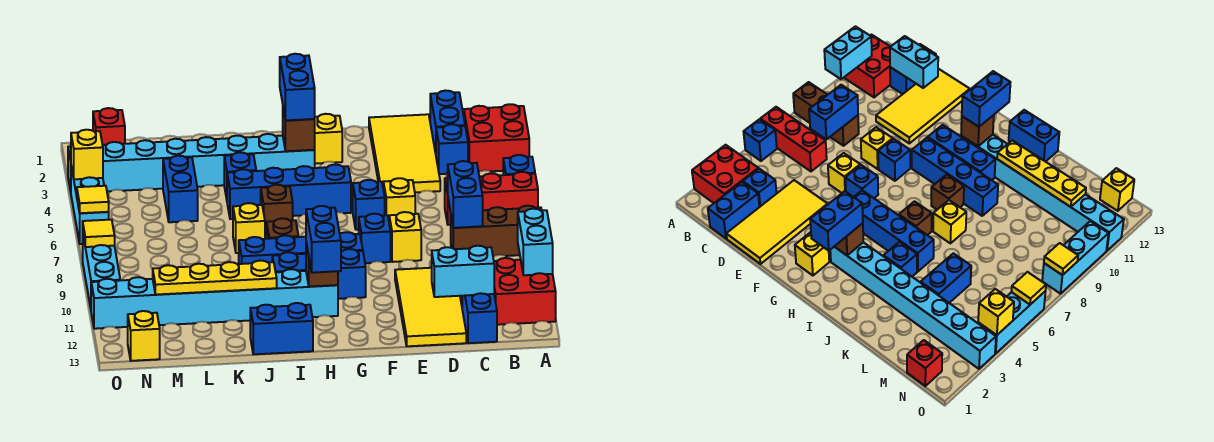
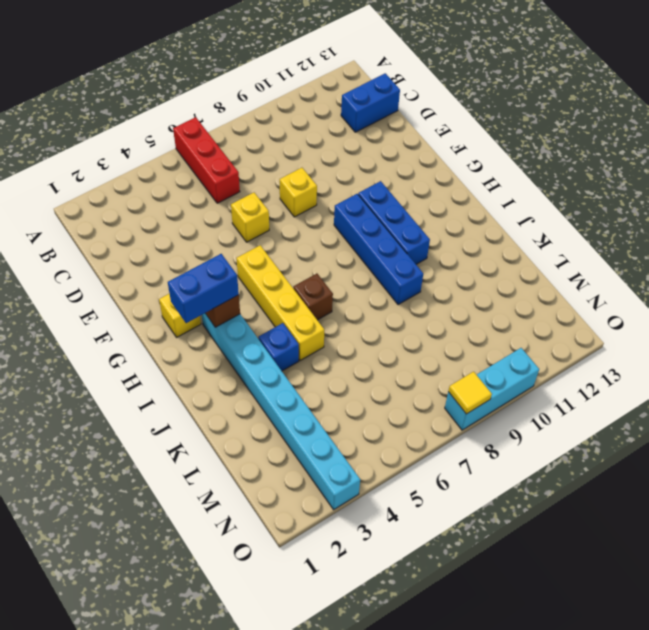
yellow 1x4 brick [236,245,324,361] -> blue 1x4 brick [227,165,351,219]
none -> red 2x2 brick [464,104,529,172]
none -> blue 1x1 brick [503,155,535,175]
none -> brown 1x3 brick [451,206,542,257]
none -> red 2x2 brick [494,258,556,325]

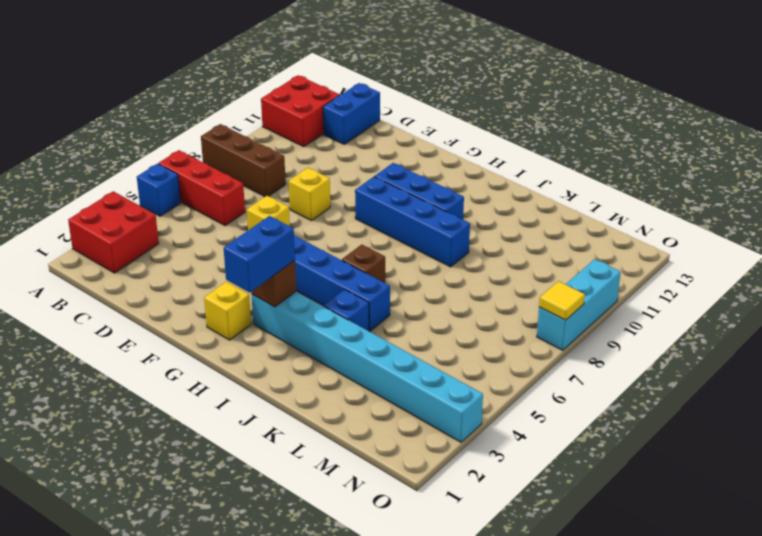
none -> blue 1x2 brick [430,91,465,153]
none -> blue 1x1 brick [436,124,468,174]
none -> yellow 2x4 tile [369,114,440,192]
none -> yellow 2x4 tile [395,268,466,346]

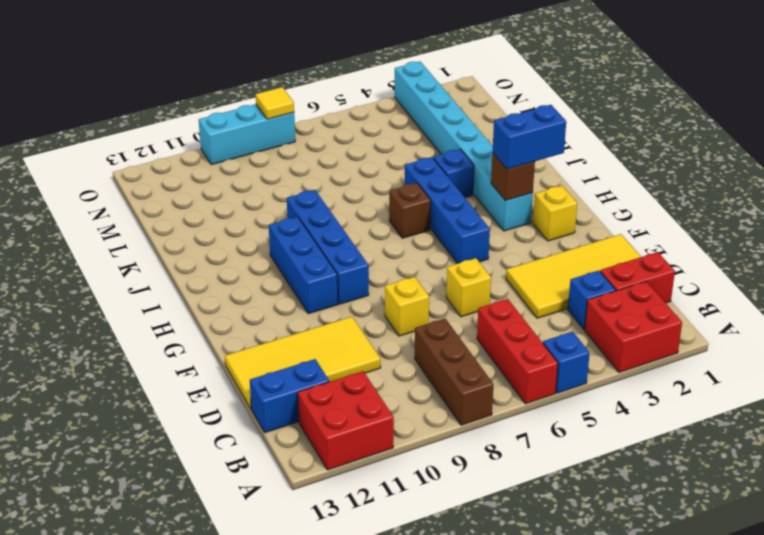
red 1x2 brick [600,252,675,303] -> blue 1x2 brick [430,91,465,153]
none -> blue 1x1 brick [353,180,385,230]
none -> blue 1x1 brick [359,214,391,263]
none -> cyan 1x8 brick [91,269,338,329]
none -> brown 1x1 brick [267,218,299,239]

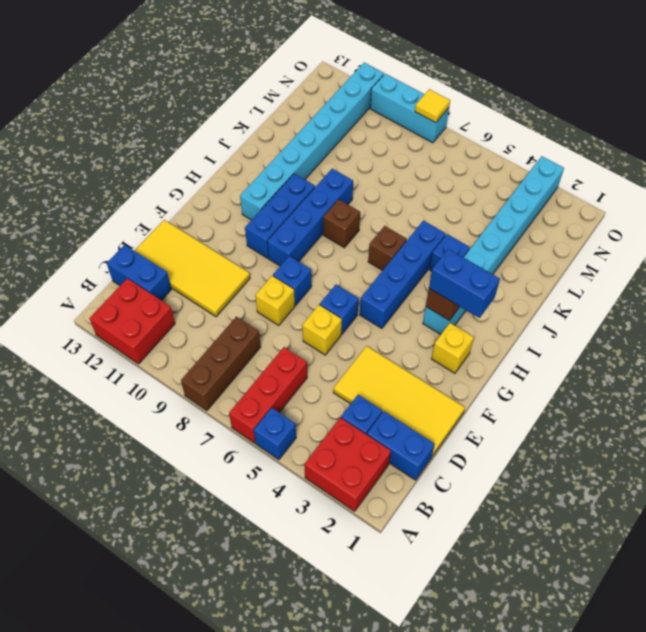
none -> blue 1x2 brick [250,303,313,354]
none -> yellow 1x1 brick [233,203,265,253]
none -> blue 1x2 brick [163,156,198,222]
none -> red 1x1 brick [93,108,125,145]

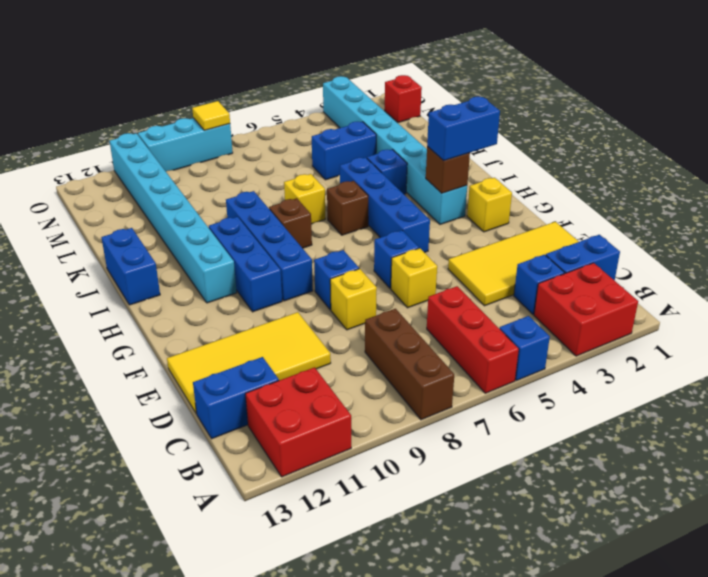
none -> yellow 1x1 brick [128,311,160,361]
none -> cyan 1x3 brick [71,167,109,244]
none -> cyan 1x2 brick [518,209,553,275]
none -> blue 1x2 brick [448,161,483,228]

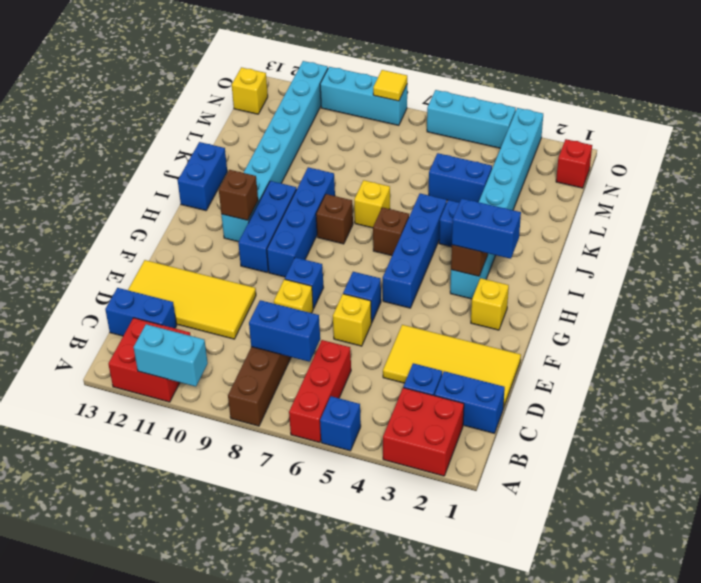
none -> cyan 1x2 brick [432,246,494,297]
none -> yellow 1x4 plate [153,261,277,295]
none -> yellow 1x1 brick [71,130,103,179]
none -> yellow 1x1 tile [77,186,109,213]

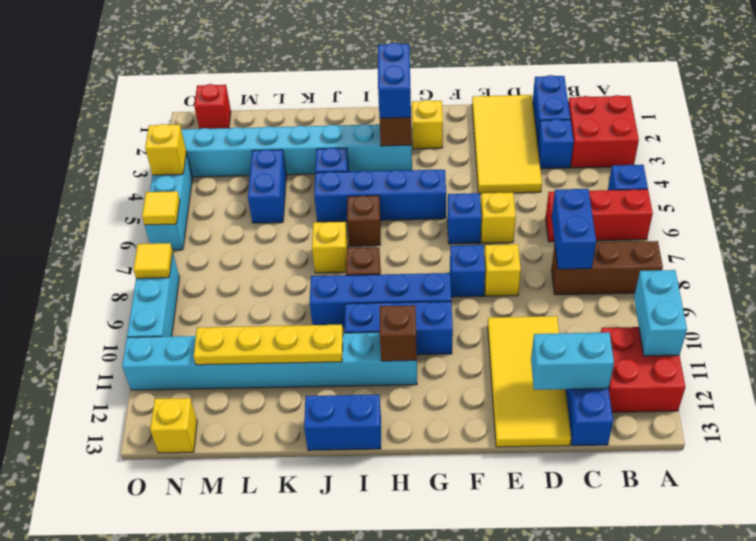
none -> blue 1x2 brick [306,206,341,273]

